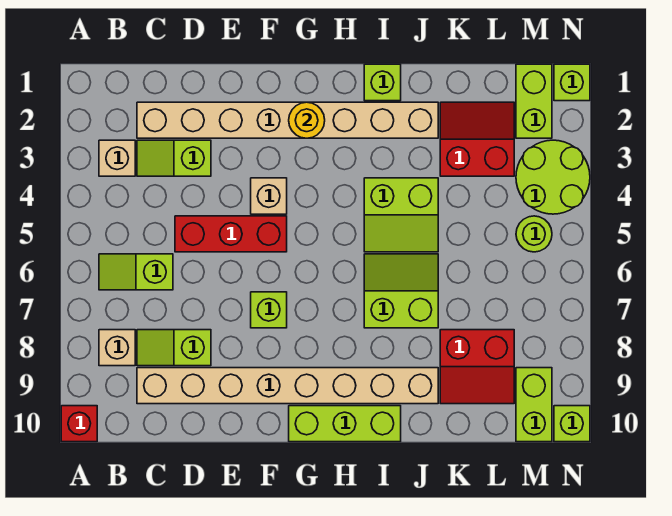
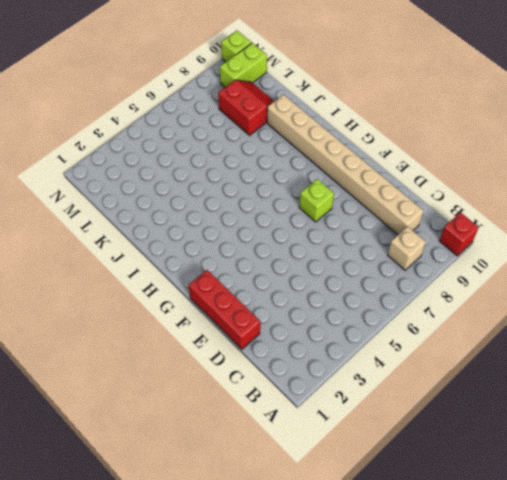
red 1x3 brick [188,270,260,349] -> red 1x3 brick moved to [175,216,287,252]
none -> tan 1x1 brick [99,140,135,176]
none -> lime 1x2 slope [99,254,173,290]
none -> tan 1x8 brick [137,102,438,138]

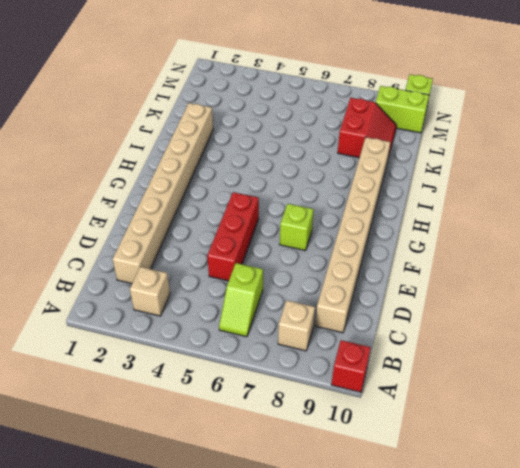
none -> lime 1x2 slope [137,140,211,176]
none -> lime 1x2 slope [137,330,211,366]
none -> tan 1x1 brick [251,178,287,214]

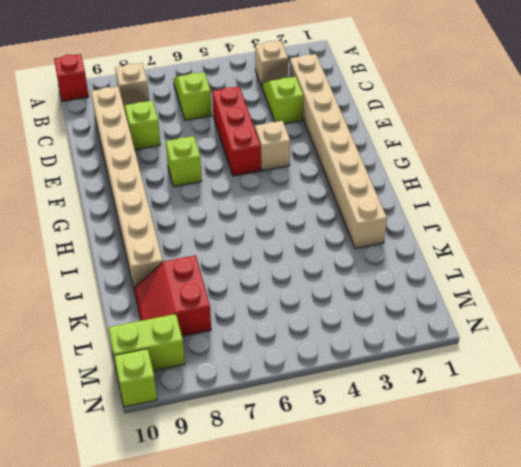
none -> lime 1x3 brick [289,406,401,442]
none -> lime 1x1 brick [364,64,401,101]
none -> lime 2x2 slope [364,178,438,252]

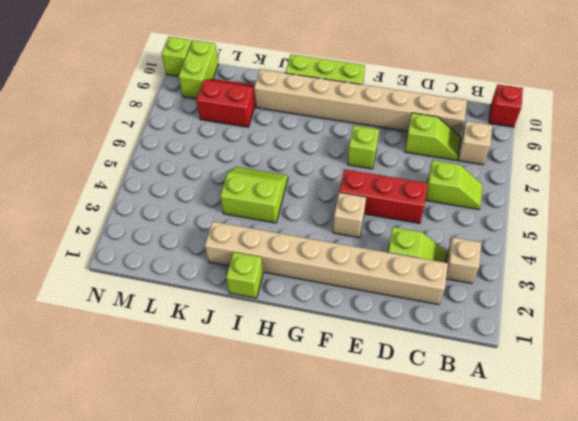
none -> lime 2x2 slope [364,254,438,328]
none -> red 2x2 slope [440,102,514,176]
none -> lime 1x2 brick [516,64,552,138]

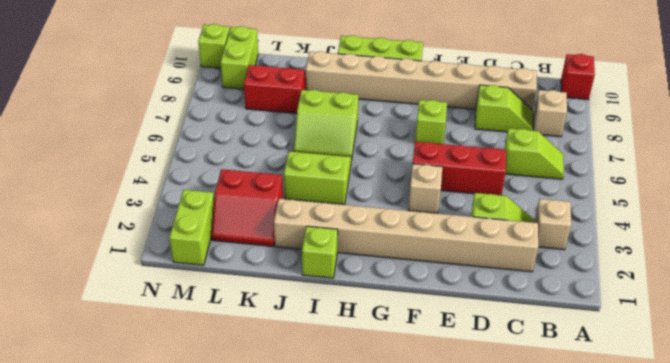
none -> lime 2x2 round brick [516,140,590,214]
none -> lime 1x1 round brick [516,216,552,252]
none -> lime 1x1 brick [554,64,590,101]

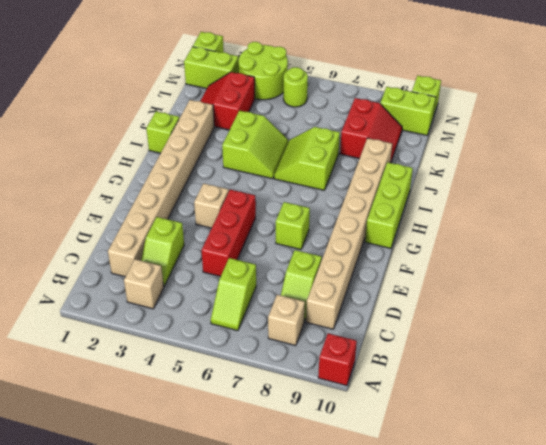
none -> yellow 1x1 round brick [289,102,325,138]

